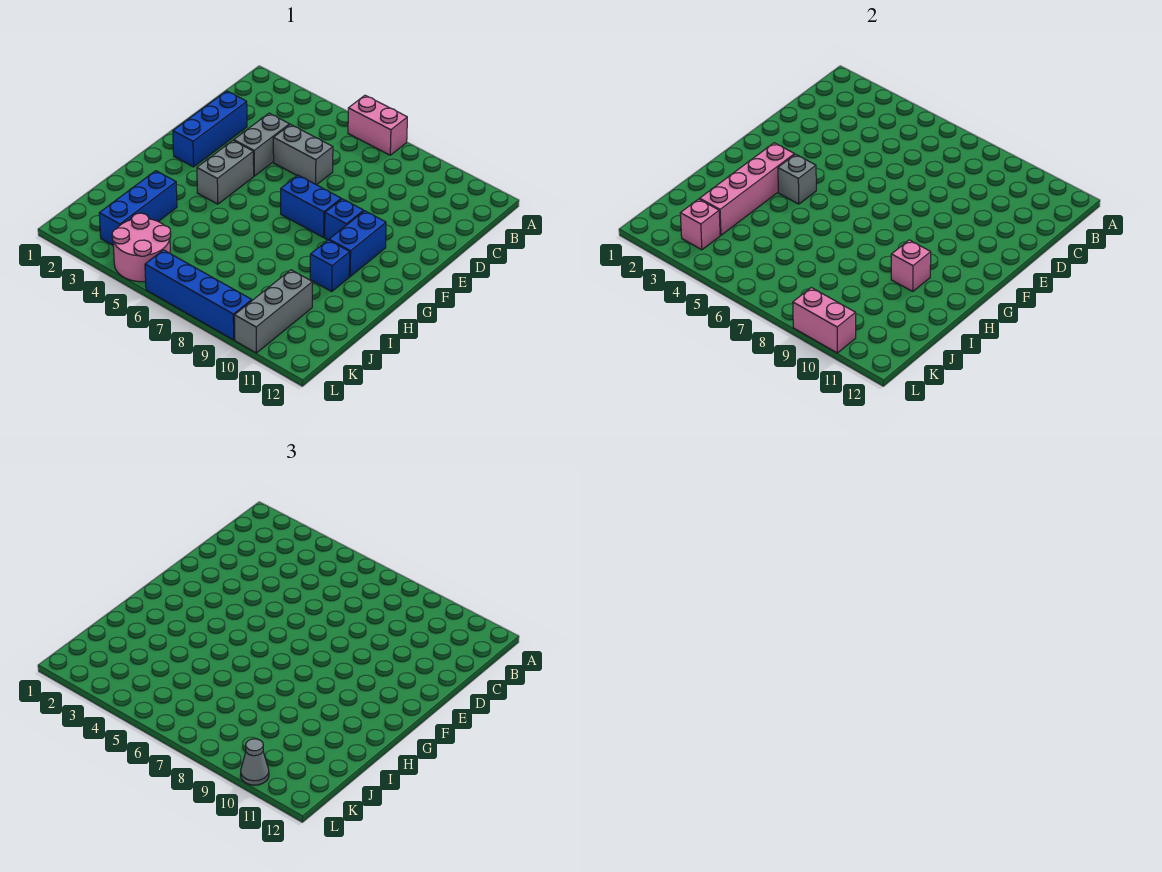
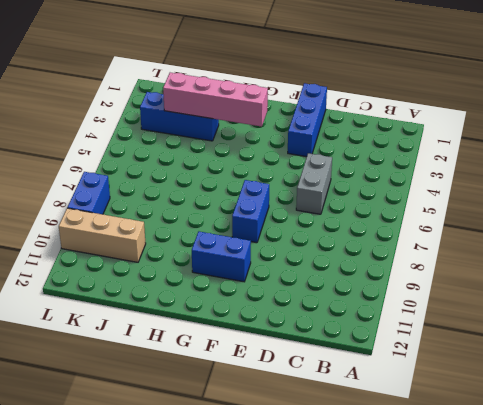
blue 1x3 brick [288,83,327,157] -> blue 1x3 brick turned to [173,91,247,167]
tan 1x3 brick [59,208,146,262] -> grey 1x3 brick [234,270,313,353]
blue 1x2 brick [67,172,110,214] -> blue 1x4 brick [145,250,252,340]
none -> pink 1x2 brick [348,95,407,155]
none -> grey 1x2 brick [234,113,290,176]
none -> grey 1x2 brick [197,141,254,204]

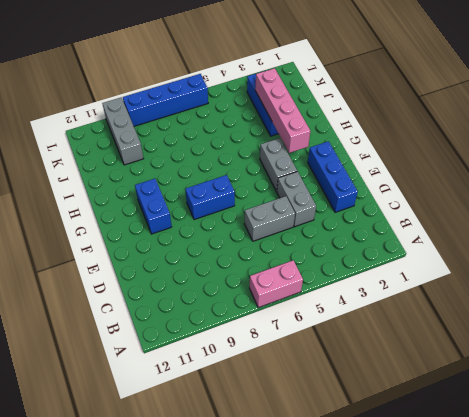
none -> blue 1x1 brick [325,199,364,240]
none -> blue 1x1 brick [310,240,350,291]
none -> pink 2x2 round brick [112,213,171,282]

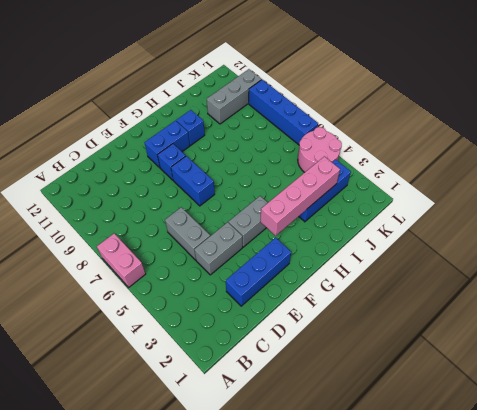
none -> grey 1x1 brick [778,154,816,204]
none -> pink 1x1 brick [891,240,931,291]
none -> pink 1x1 brick [680,199,720,250]

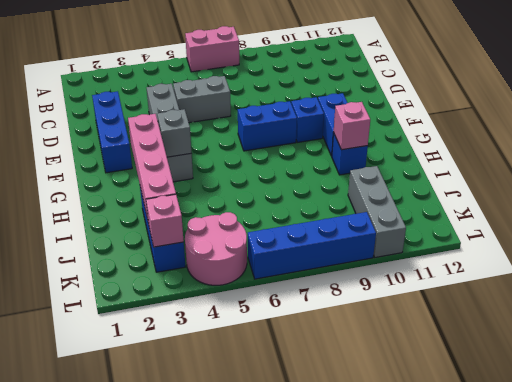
none -> pink 1x2 brick [793,288,856,353]
none -> grey 1x1 cone [241,739,269,785]

